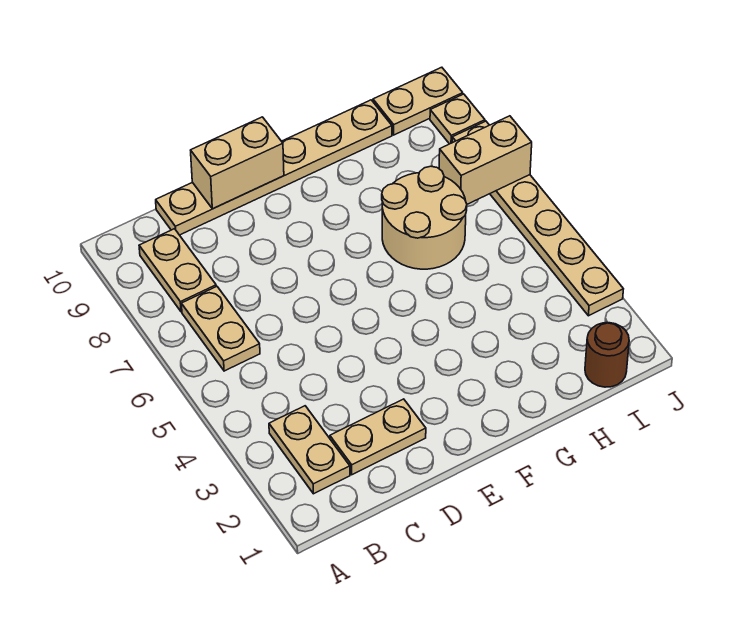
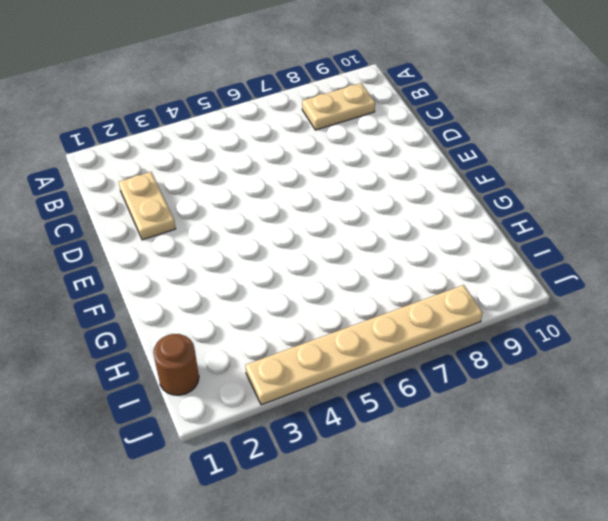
none -> tan 1x2 plate [269,406,350,494]
none -> tan 1x2 plate [181,286,260,371]
none -> tan 1x6 plate [156,100,392,235]

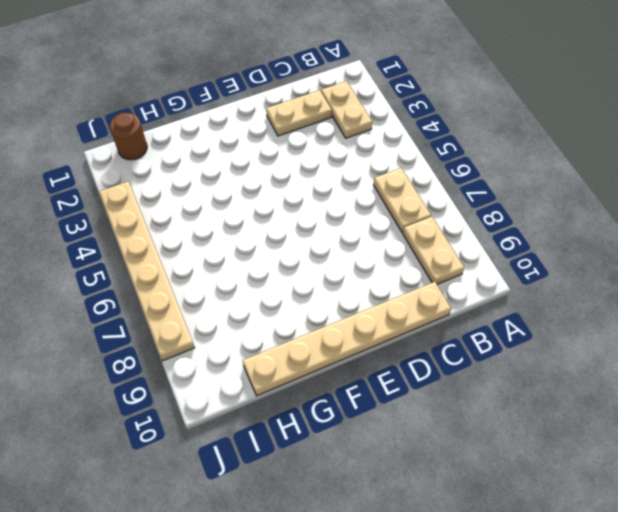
none -> tan 2x2 round brick [382,166,467,269]
none -> tan 1x2 plate [373,67,463,135]
none -> tan 1x1 plate [430,94,485,144]

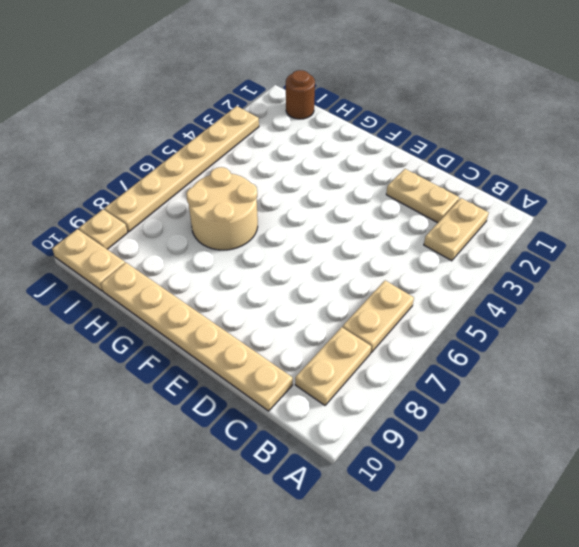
none -> tan 1x2 brick [191,117,284,209]
none -> tan 1x2 brick [439,116,532,204]

